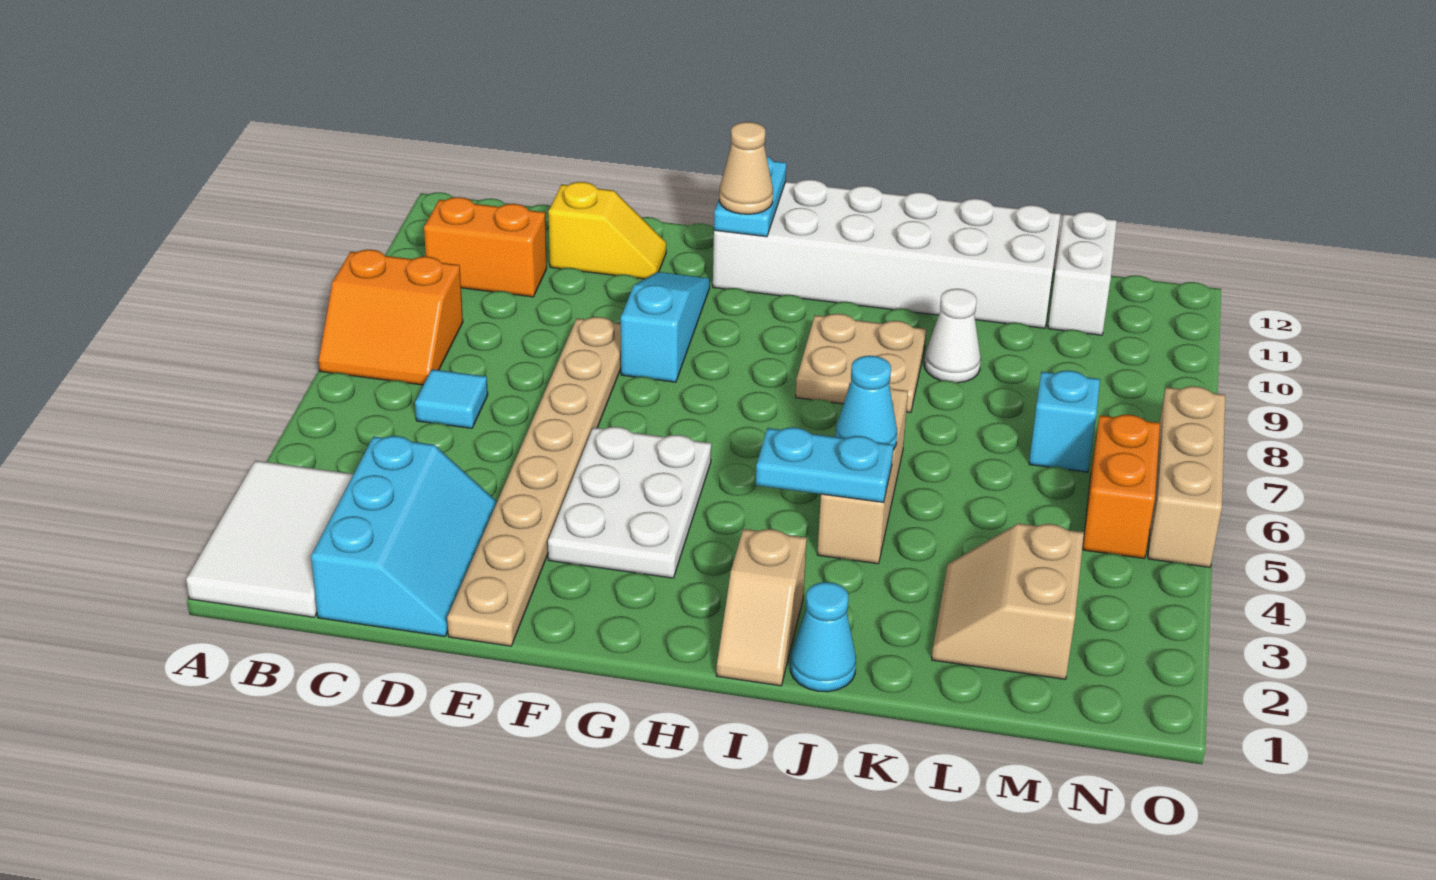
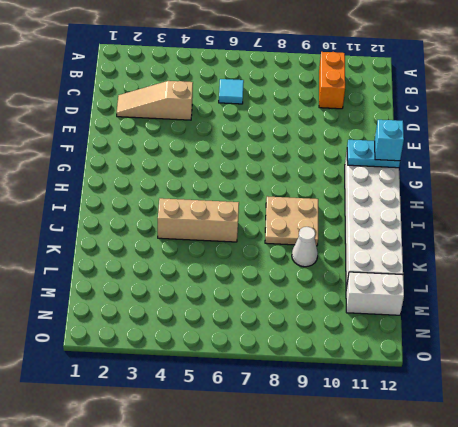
tan 1x3 slope [116,81,193,120] -> cyan 2x3 slope [311,436,497,636]
cyan 1x1 brick [375,120,404,161] -> cyan 1x1 brick moved to [1029,370,1100,472]
none -> white 2x3 tile [186,460,353,617]
none -> orange 2x2 slope [319,250,463,385]
none -> yellow 1x2 slope [548,182,666,279]

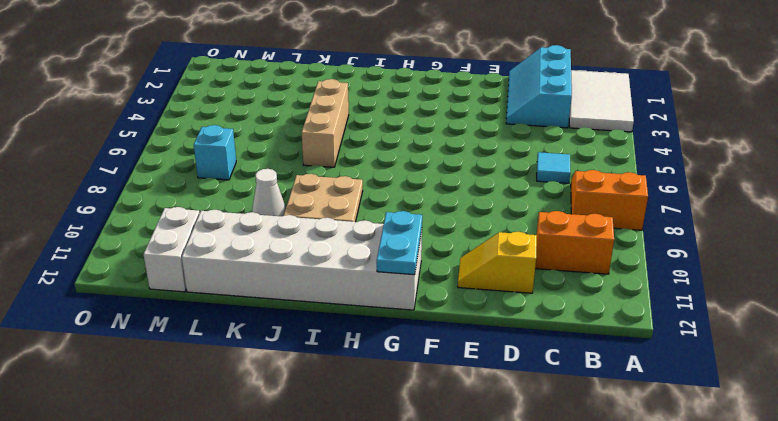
none -> tan 1x8 plate [447,317,621,646]
none -> white 2x3 plate [548,427,711,578]
none -> cyan 1x3 slope [621,272,710,382]

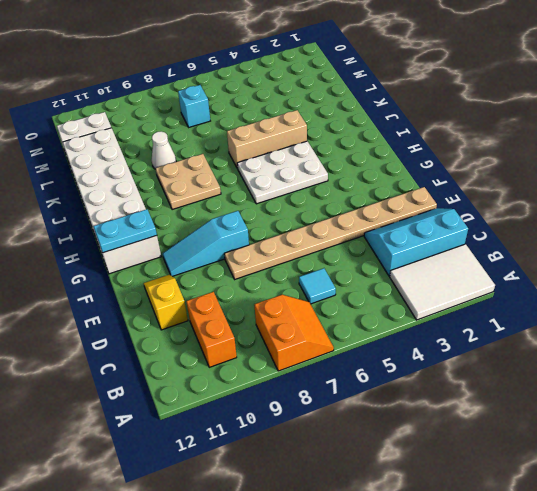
white 2x3 plate [237,141,328,204] -> white 2x3 plate moved to [548,427,711,578]
none -> tan 1x2 slope [716,529,807,686]
none -> cyan 1x1 cone [790,582,856,692]
none -> tan 2x2 slope [932,523,1084,679]

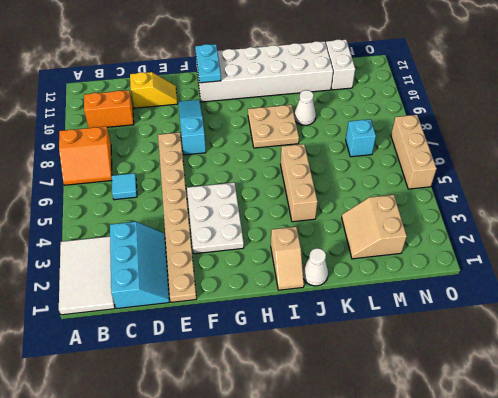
white 1x1 cone [303,248,328,286] -> cyan 1x1 cone [790,582,856,692]
none -> orange 1x2 brick [1083,414,1160,558]
none -> cyan 1x2 plate [756,427,894,502]
none -> cyan 1x1 cone [836,356,897,450]

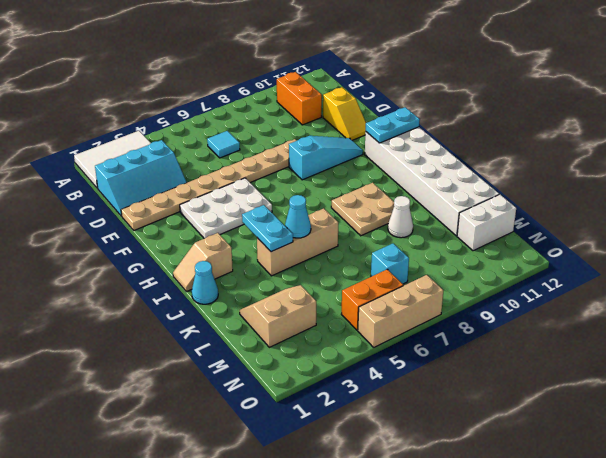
none -> orange 2x2 slope [319,250,463,385]
none -> tan 1x1 cone [719,122,773,214]

